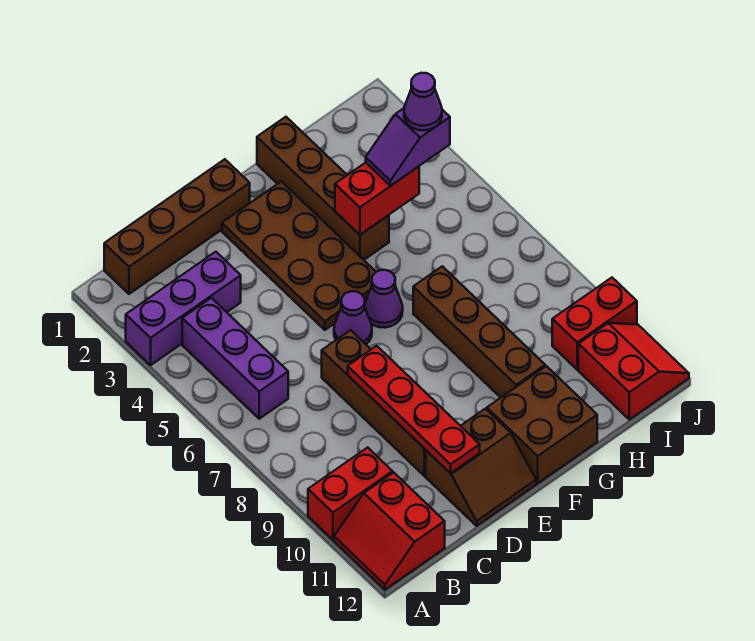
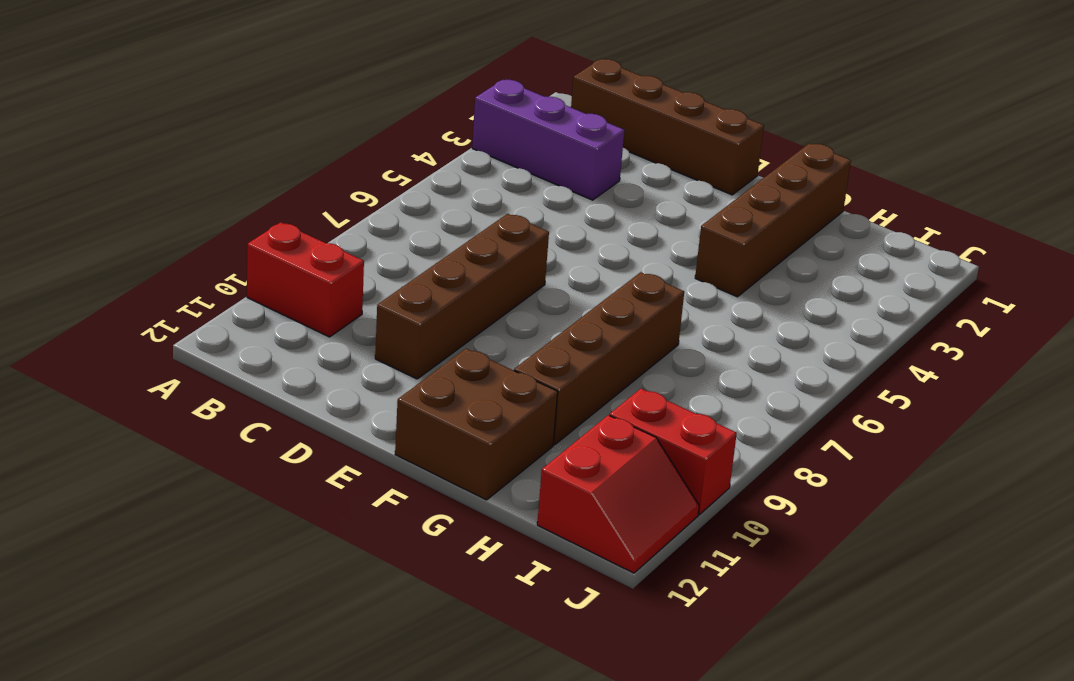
none -> red 2x2 slope [334,472,445,590]
none -> purple 1x3 brick [182,298,288,419]
none -> brown 2x2 slope [426,409,536,526]

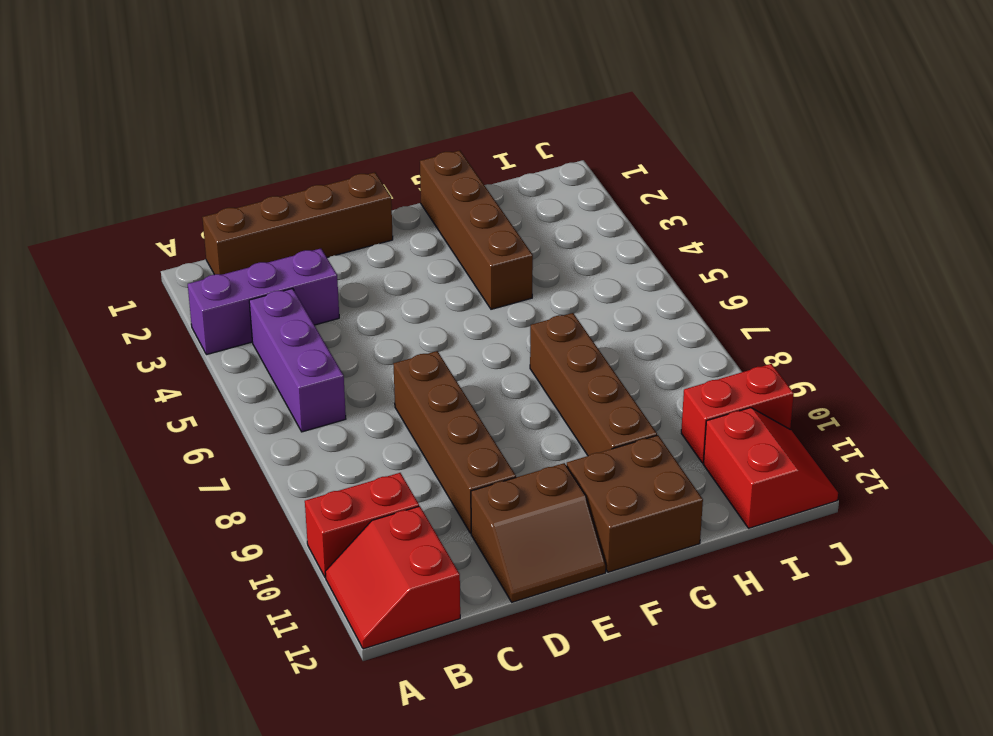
none -> brown 2x4 plate [222,181,376,330]
none -> purple 1x1 cone [334,291,372,344]
none -> purple 1x1 cone [365,270,403,328]

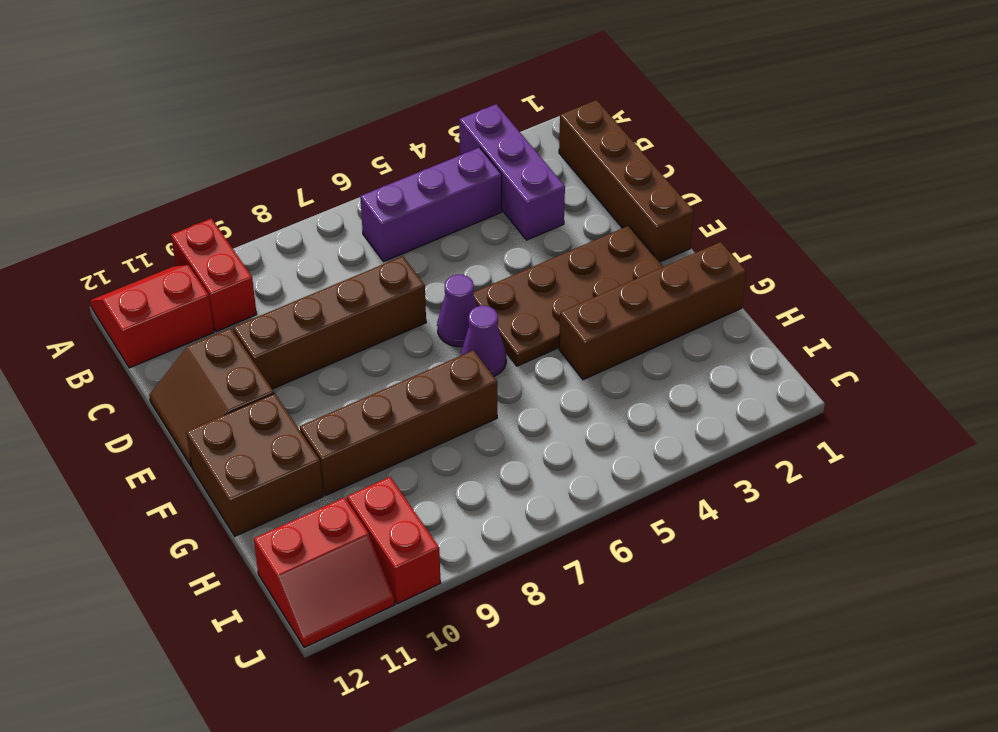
none -> red 1x4 plate [348,346,480,473]
none -> red 1x2 brick [335,163,419,235]
none -> purple 1x2 slope [366,108,450,186]

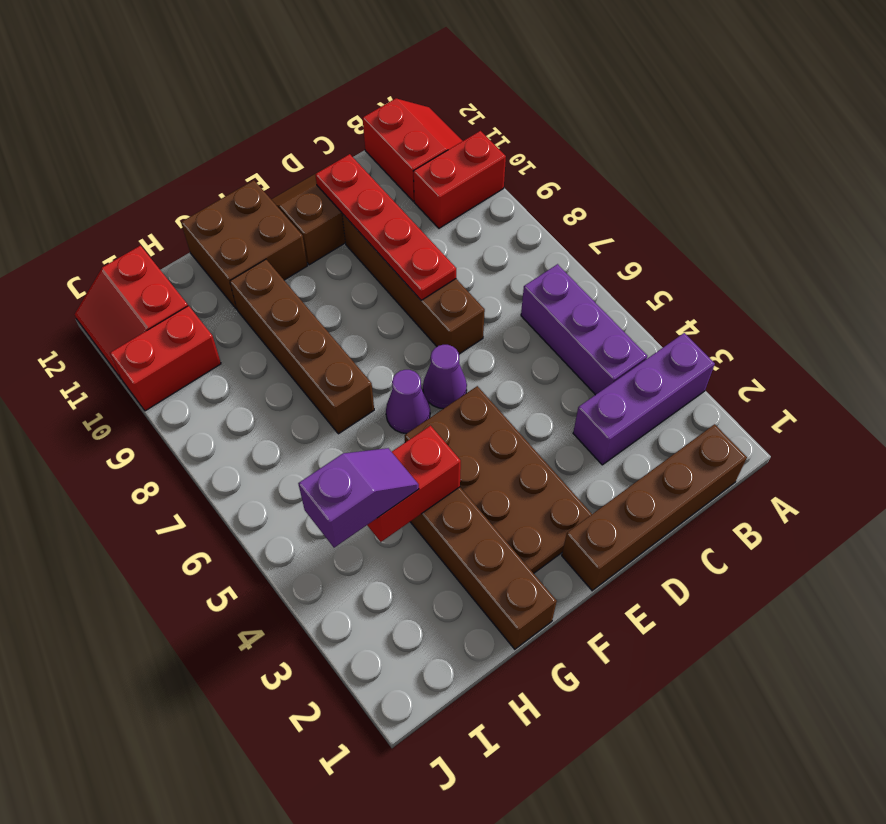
none -> purple 1x1 cone [404,73,442,130]

